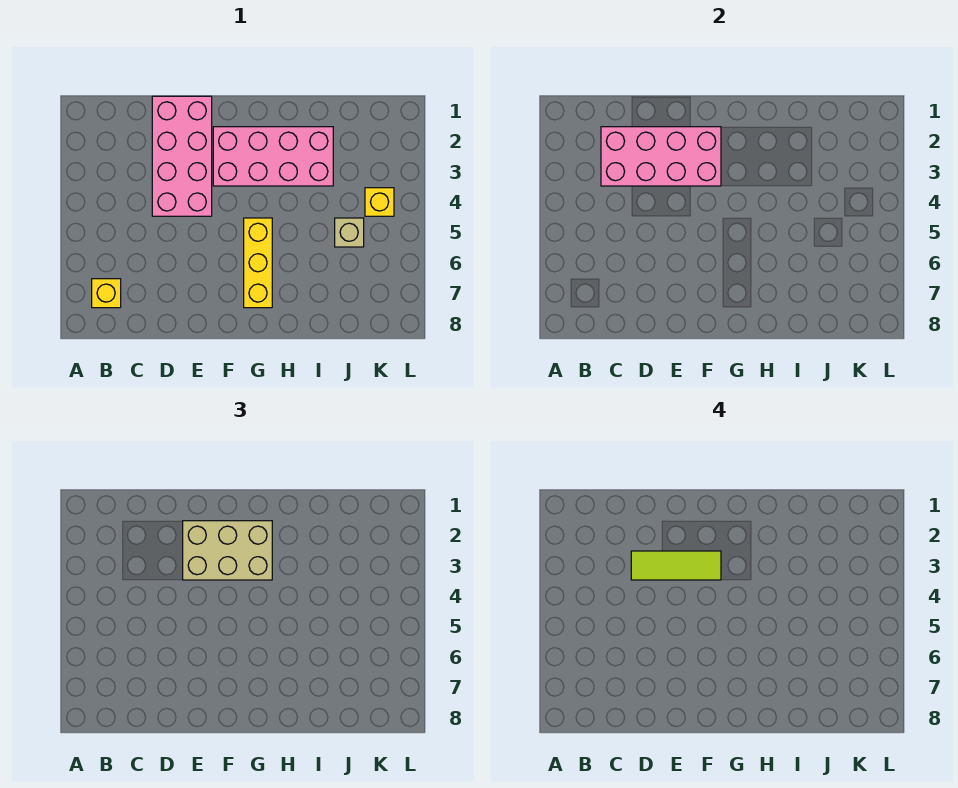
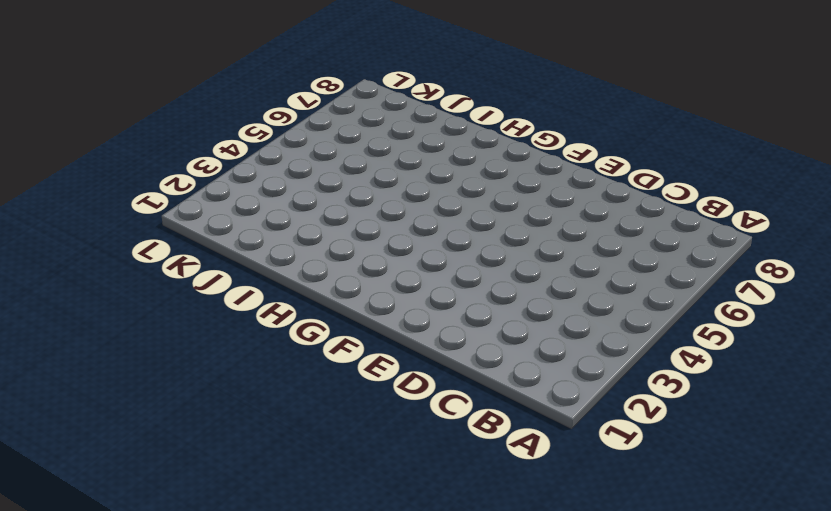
none -> yellow 1x1 brick [92,279,121,308]
none -> pink 2x4 brick [152,96,212,216]

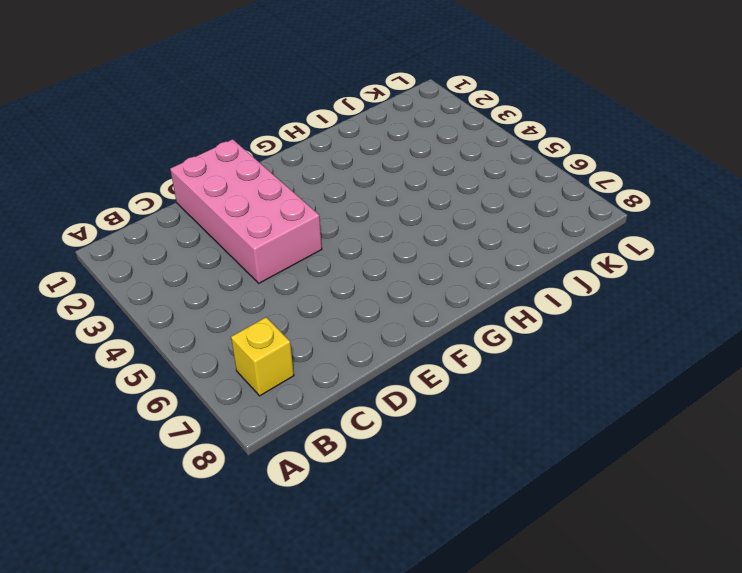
none -> pink 2x4 brick [213,127,333,186]
none -> yellow 1x3 brick [244,218,272,308]

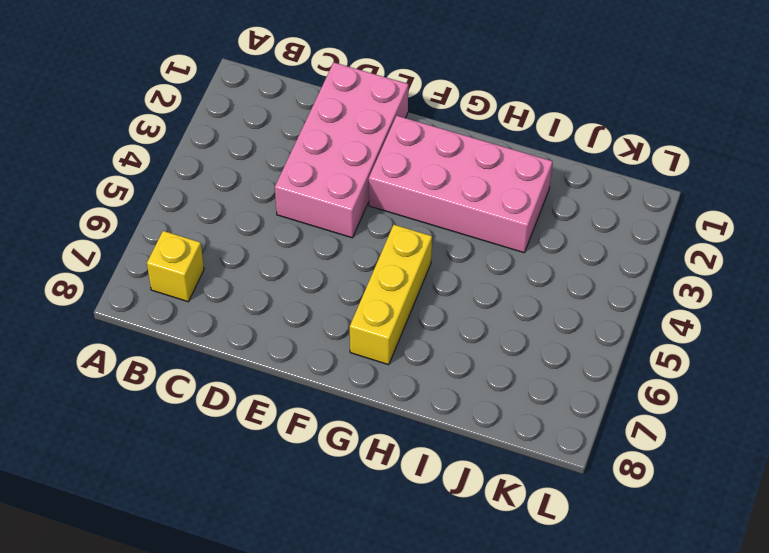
none -> tan 1x1 brick [335,218,364,247]
none -> yellow 1x1 brick [365,188,394,216]

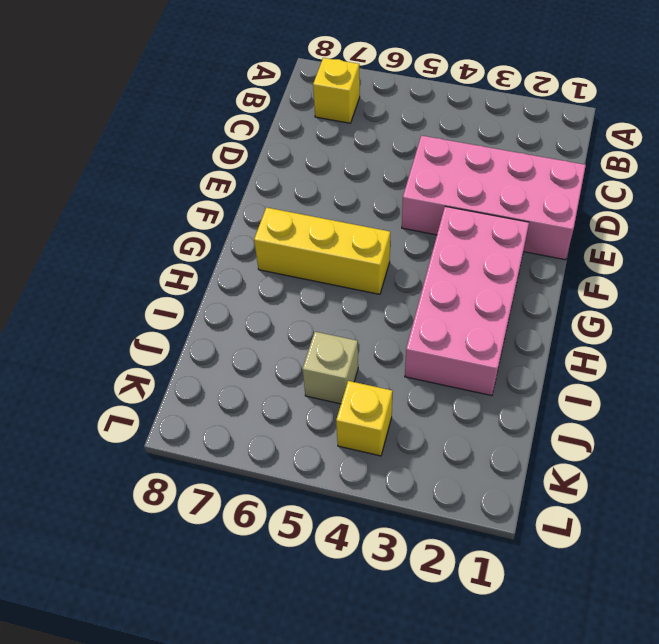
none -> pink 2x4 brick [601,127,721,186]
none -> tan 2x3 brick [183,521,272,580]

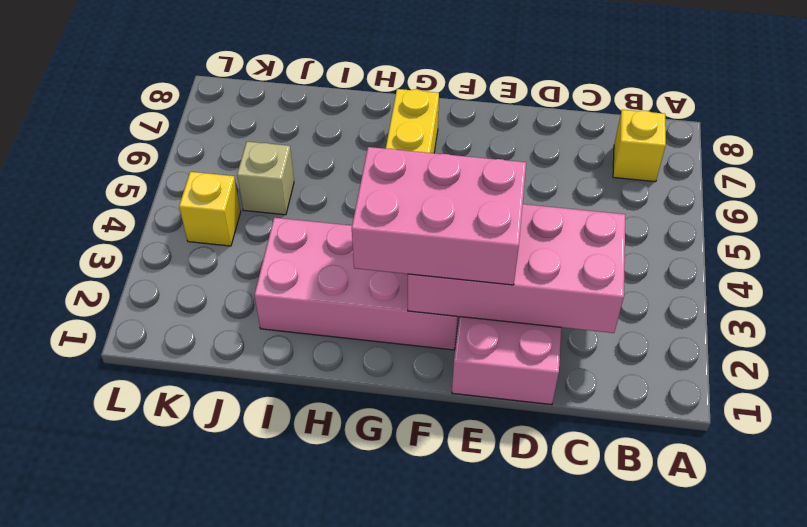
pink 2x3 brick [352,147,526,285] -> tan 2x3 brick [183,521,272,580]
none -> lime 1x3 tile [631,551,721,580]

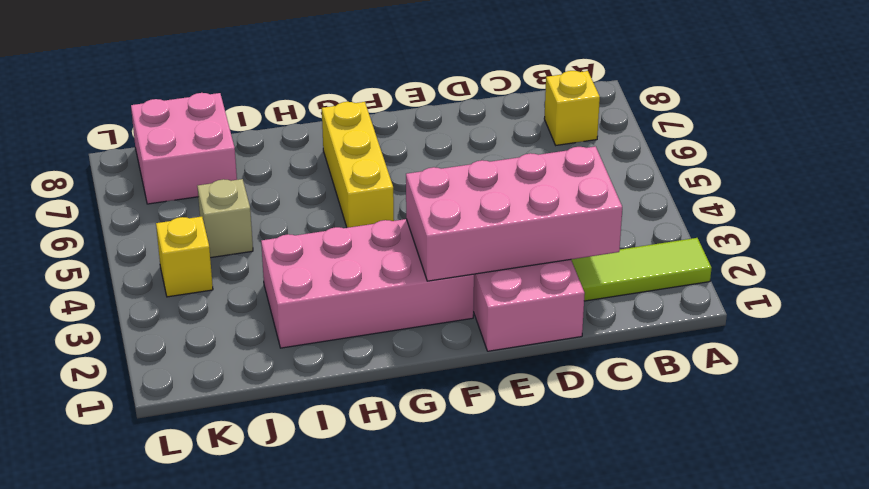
lime 1x3 tile [571,238,711,301] -> lime 1x3 tile moved to [631,551,721,580]
pink 2x2 brick [131,93,237,204] -> none
none -> tan 2x3 brick [183,521,272,580]

